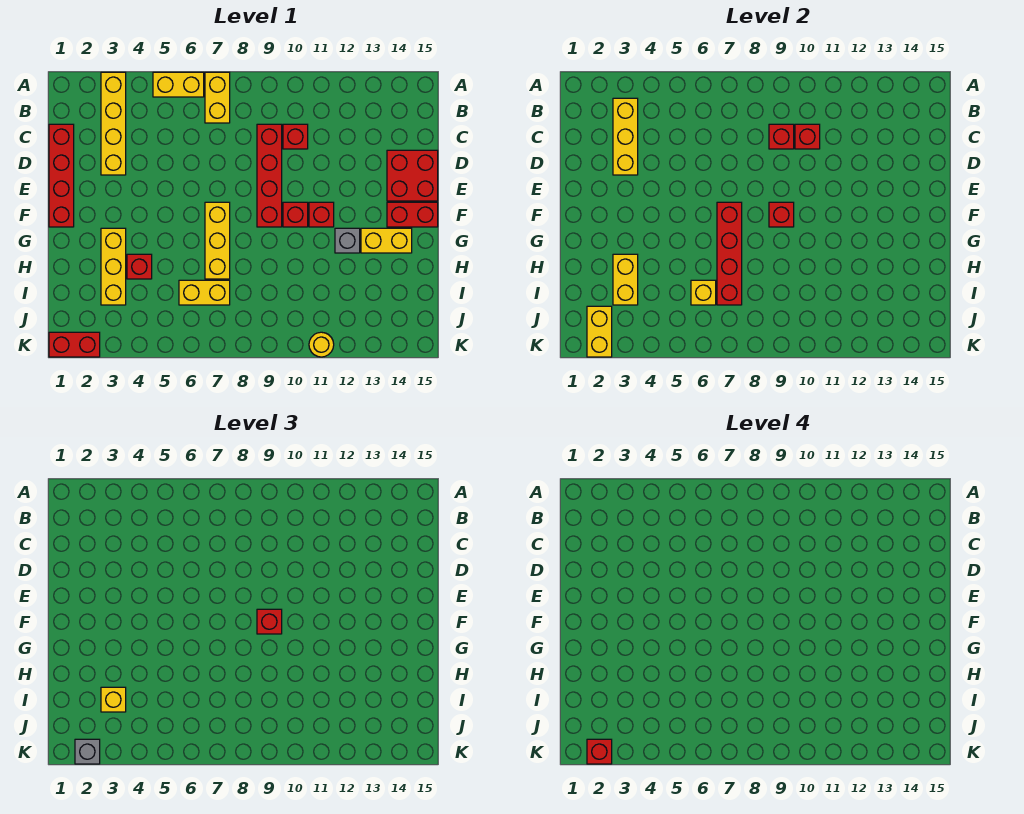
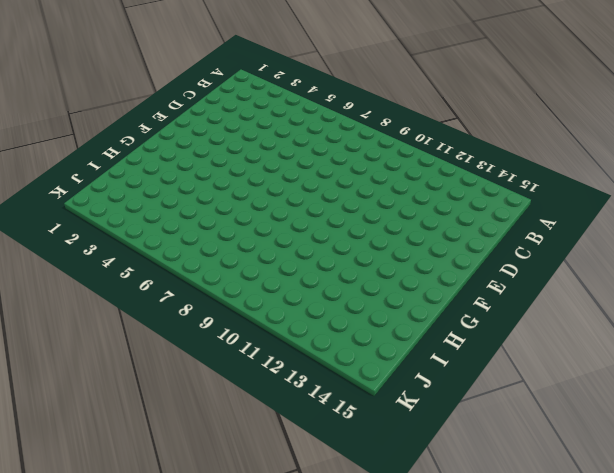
none -> yellow 1x4 brick [101,72,126,175]
none -> yellow 1x2 brick [153,72,204,97]
none -> yellow 1x2 brick [205,72,230,123]
none -> red 1x4 brick [49,124,74,227]

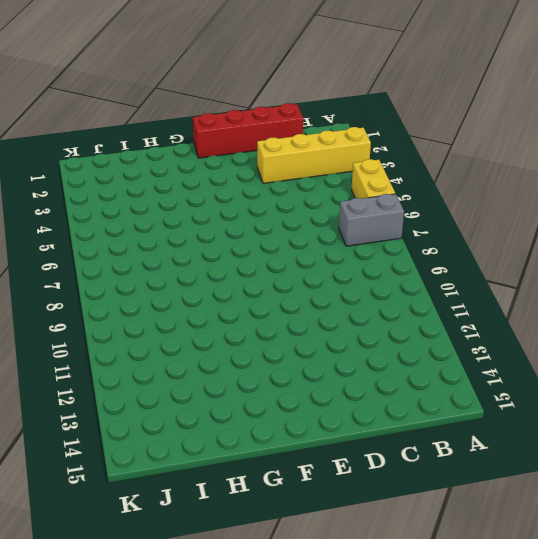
grey 1x2 brick [339,194,404,246] -> yellow 1x2 brick [205,72,230,123]
none -> red 1x4 brick [257,124,282,227]
none -> red 1x1 brick [283,124,308,149]
none -> red 2x2 brick [387,150,438,201]
none -> yellow 1x3 brick [205,202,230,279]

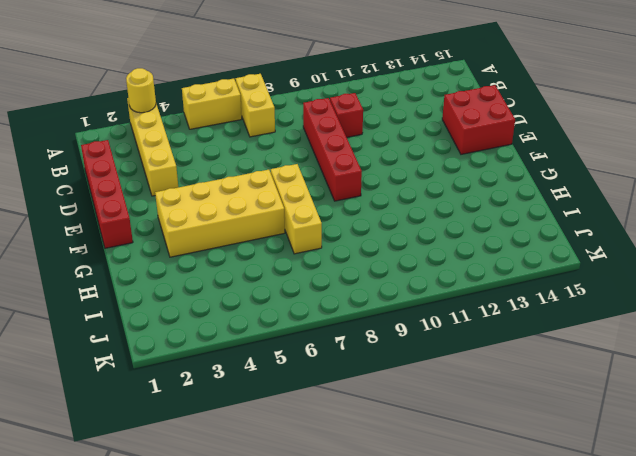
yellow 1x1 round brick [126,68,156,113] -> yellow 1x1 round brick moved to [309,332,334,357]
yellow 2x4 brick [155,170,285,257] -> yellow 1x3 brick [101,228,126,305]
none -> red 1x1 brick [283,202,308,227]
none -> red 1x1 brick [309,202,334,227]
none -> red 1x2 brick [387,202,438,227]
none -> grey 1x1 brick [335,228,360,253]

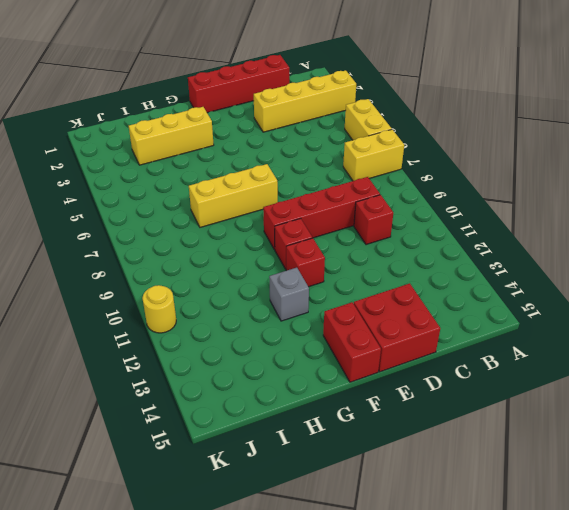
none -> yellow 1x2 brick [361,228,412,253]
none -> red 1x1 brick [127,254,152,279]
none -> yellow 1x2 brick [179,280,230,305]
none -> red 1x2 brick [49,332,100,357]

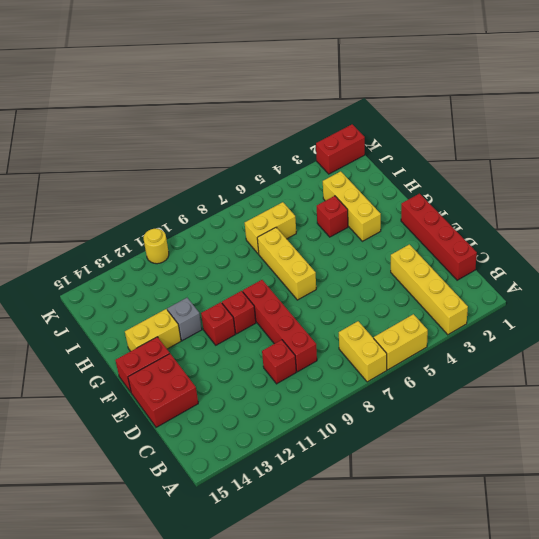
none -> yellow 1x3 brick [613,98,638,175]
none -> red 1x1 brick [769,124,794,149]
none -> red 1x1 brick [795,124,820,149]
none -> red 1x4 brick [717,202,742,305]

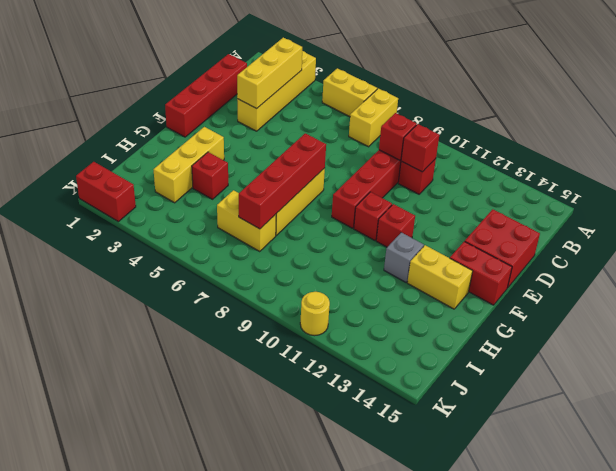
none -> red 1x1 brick [769,202,794,227]
none -> yellow 1x2 brick [613,254,638,305]
none -> yellow 1x1 brick [691,280,716,305]
none -> yellow 1x2 brick [587,306,612,357]

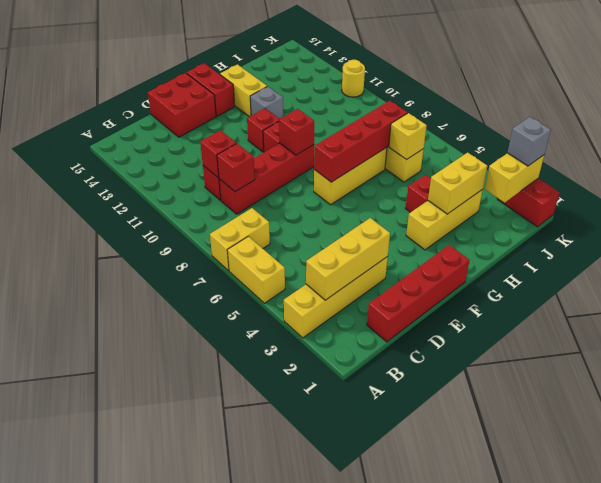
none -> red 1x1 brick [257,609,282,634]
none -> yellow 1x1 brick [101,687,126,712]
none -> red 1x1 brick [587,739,612,764]

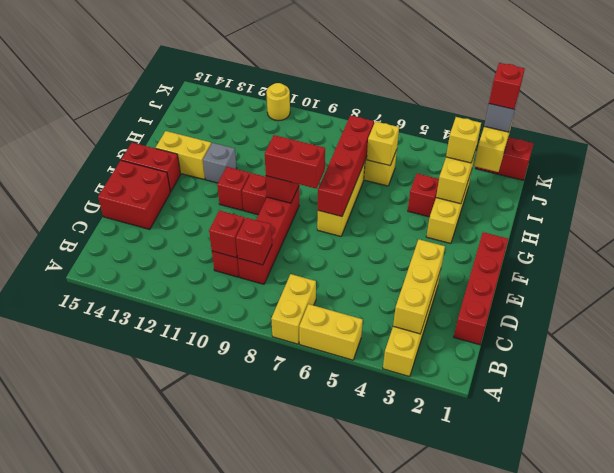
red 1x2 brick [265,135,325,189] -> red 1x1 brick [257,609,282,634]

